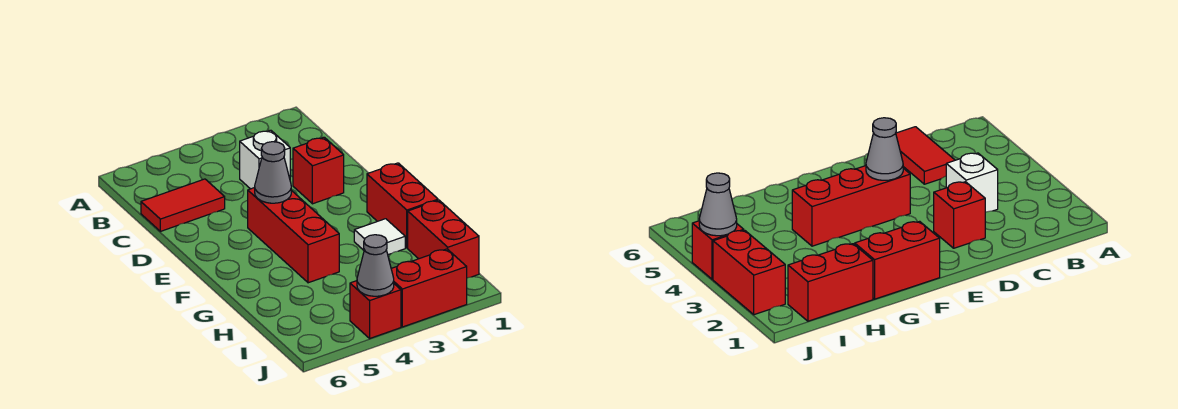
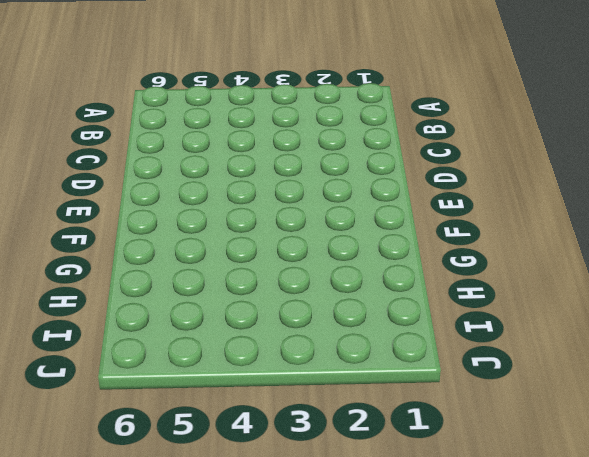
none -> white 1x1 brick [240,130,290,189]
none -> red 1x2 tile [141,179,225,231]

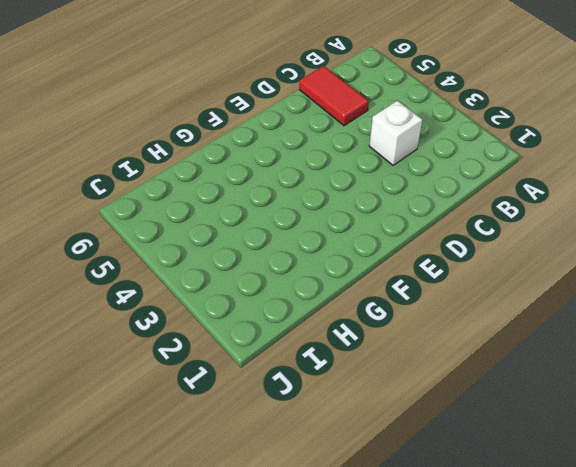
none -> red 1x1 brick [293,137,344,204]
none -> red 1x3 brick [248,188,339,283]

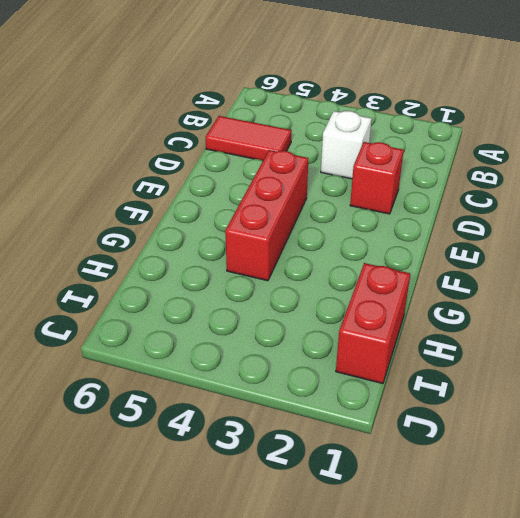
none -> red 1x2 brick [367,163,438,248]
none -> white 1x1 tile [354,219,405,255]

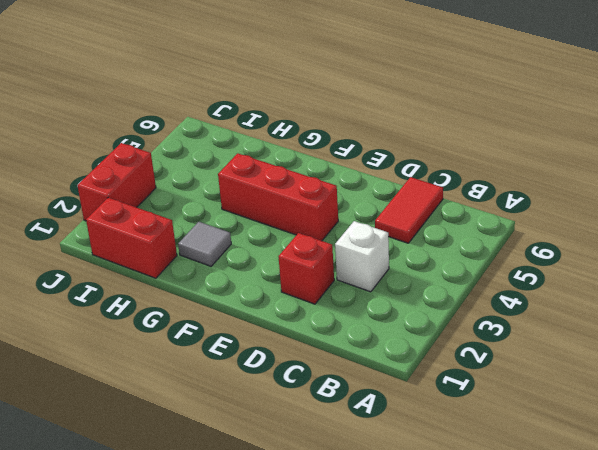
grey 1x1 tile [178,222,231,266] -> white 1x1 tile [354,219,405,255]
none -> red 1x2 brick [367,163,438,248]
none -> red 1x1 brick [350,281,401,338]

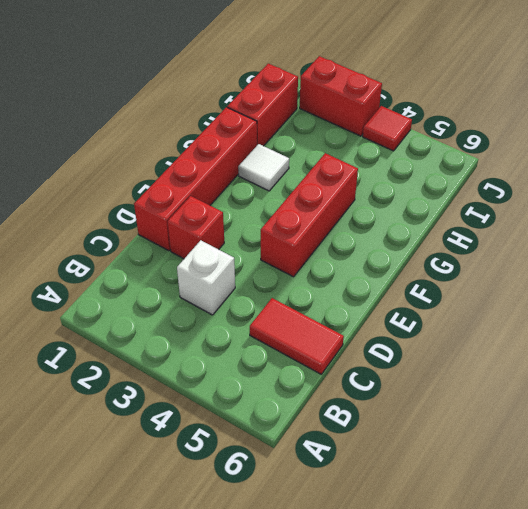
red 1x4 brick [134,107,257,251] -> red 1x2 brick [367,163,438,248]
red 1x1 tile [363,106,412,151] -> red 1x1 brick [350,281,401,338]
none -> grey 1x1 cone [255,142,291,203]
none -> grey 1x1 cone [357,235,394,296]

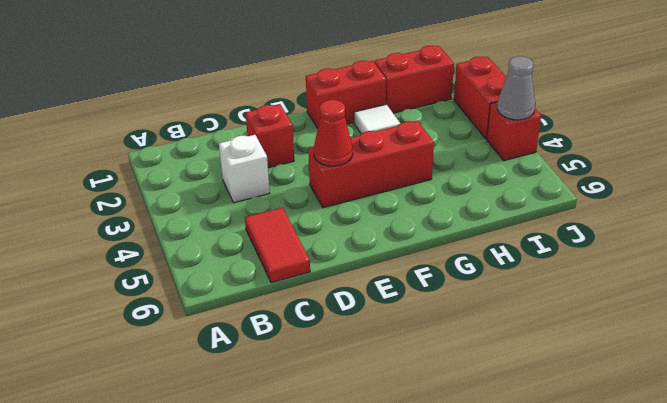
red 1x1 cone [314,100,353,166] -> grey 1x1 cone [255,142,291,203]

